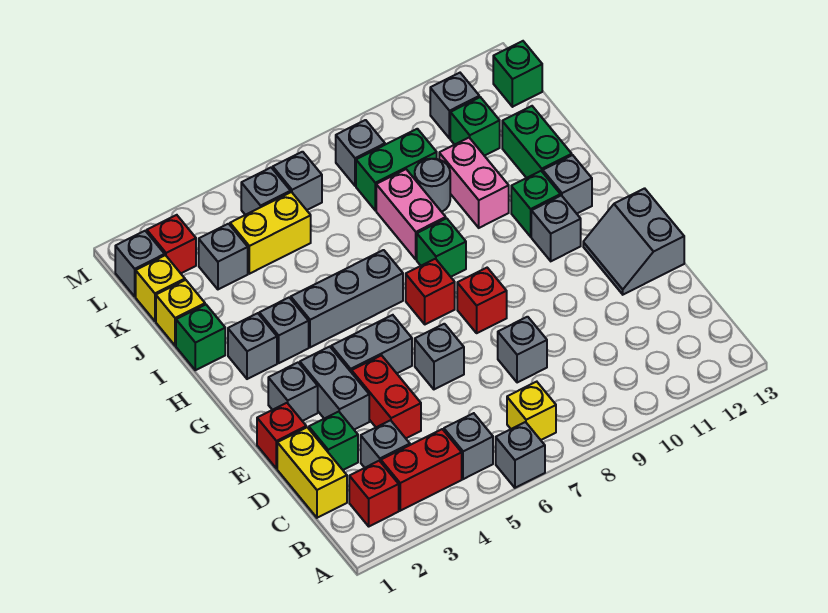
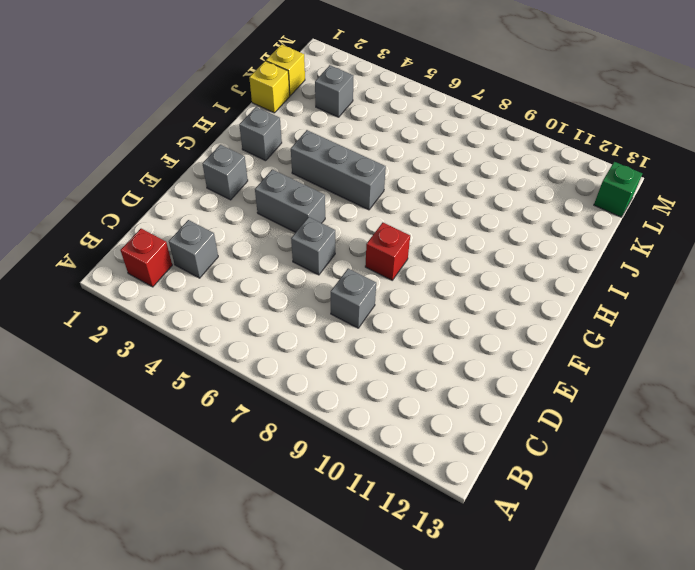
none -> grey 1x1 brick [496,422,545,488]
none -> red 1x2 brick [381,429,462,511]
none -> grey 1x1 brick [444,413,493,479]
none -> yellow 1x1 brick [507,382,556,440]

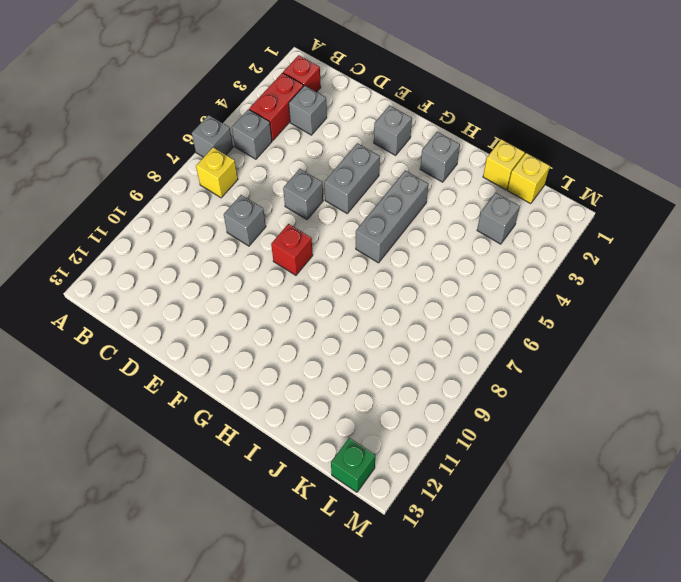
none -> yellow 1x2 brick [277,427,347,518]
none -> green 1x1 brick [309,412,358,470]
none -> red 1x2 brick [352,355,421,438]
none -> red 1x1 brick [257,403,306,469]

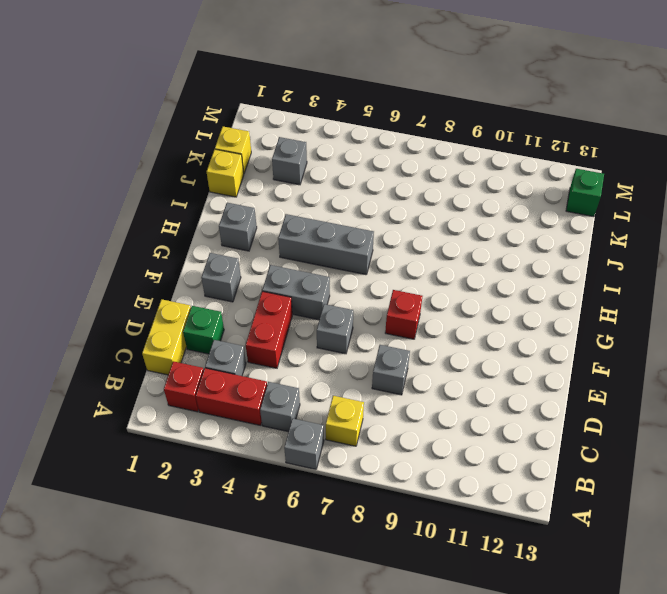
none -> red 1x1 brick [257,403,306,469]
none -> grey 1x2 brick [300,347,369,430]
none -> grey 2x2 slope [583,188,684,295]
none -> red 1x1 brick [406,259,455,324]

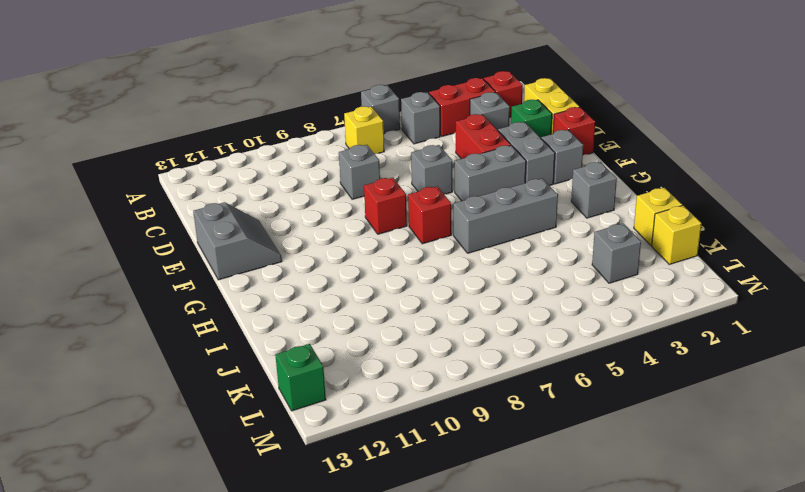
none -> grey 1x1 brick [531,195,581,261]
none -> grey 1x1 brick [259,298,309,363]
none -> green 1x1 brick [417,218,466,277]
none -> green 1x1 brick [511,171,561,237]

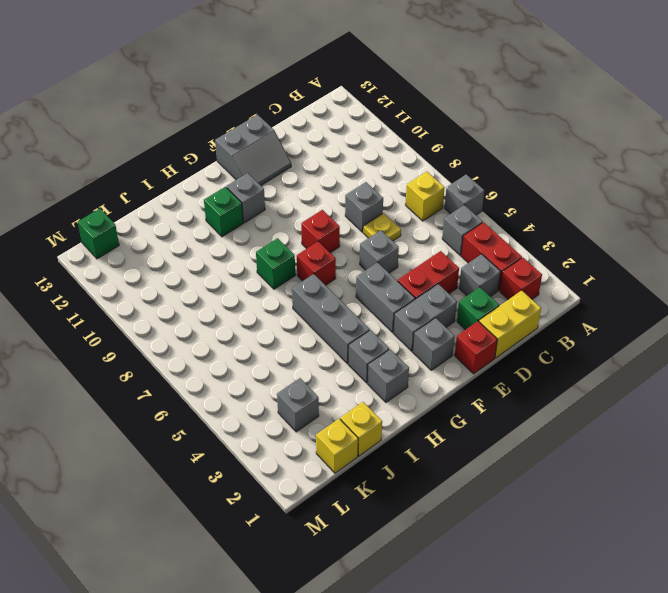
yellow 1x1 plate [363,213,401,241] -> none
none -> grey 1x1 brick [543,155,592,214]
none -> green 1x1 brick [176,305,225,370]
none -> pink 1x2 brick [376,169,446,259]
none -> pink 1x2 brick [439,138,509,228]

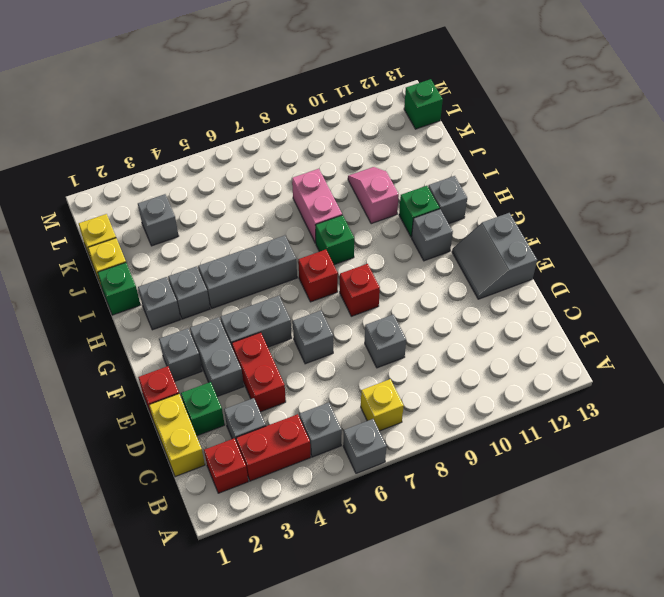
pink 1x2 slope [348,167,399,224] -> pink 1x2 brick [439,138,509,228]
none -> green 1x2 brick [502,106,572,178]
none -> grey 1x1 round brick [415,159,450,212]
none -> yellow 1x2 brick [230,192,311,274]
none -> green 1x2 brick [356,129,437,210]

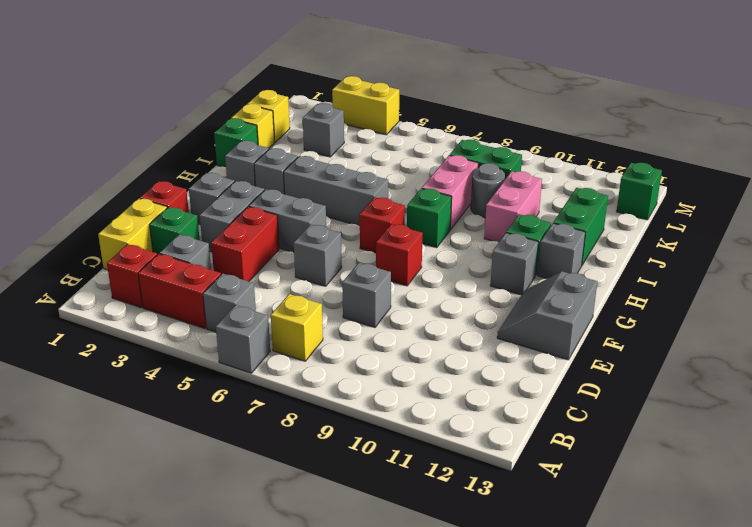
yellow 1x2 brick [332,76,399,135] -> yellow 1x2 brick moved to [230,192,311,274]
none -> green 1x1 brick [450,97,500,156]
none -> grey 1x1 brick [115,231,165,296]
none -> red 1x1 brick [147,215,196,273]
none -> grey 1x1 brick [241,168,291,215]

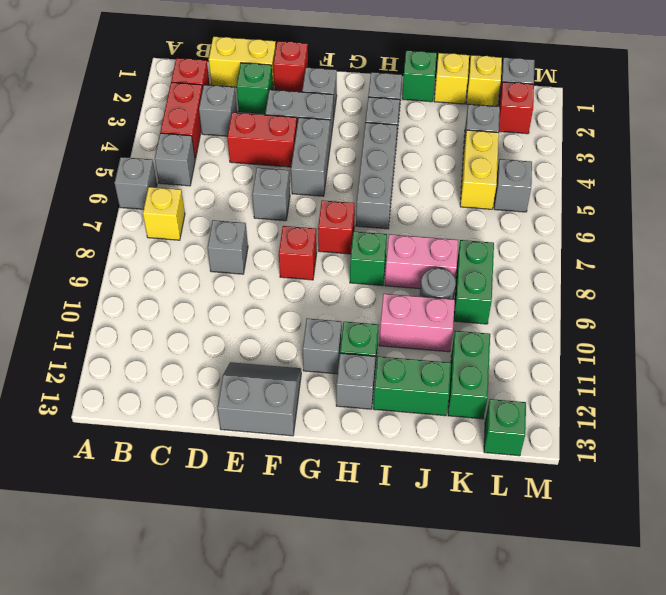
green 1x2 brick [448,331,490,419] -> green 1x1 brick [450,97,500,156]
none -> grey 1x1 brick [273,152,322,210]
none -> grey 1x1 brick [336,120,385,186]
none -> grey 1x1 brick [430,73,479,138]

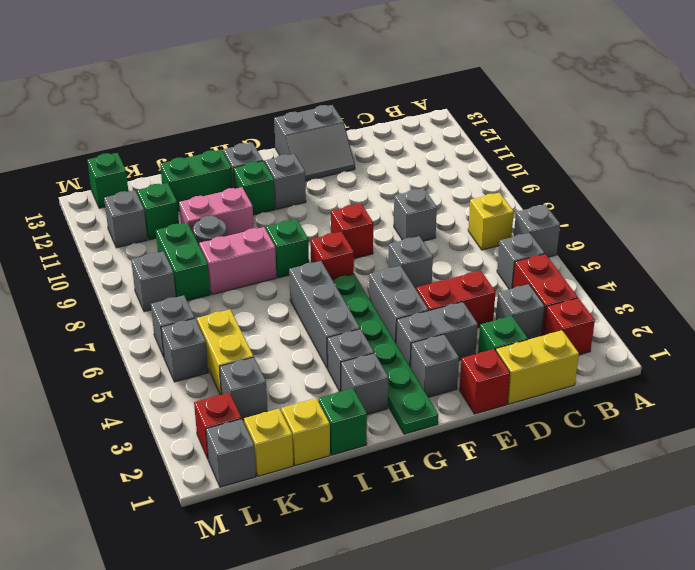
green 1x6 plate [332,274,438,434] -> none

